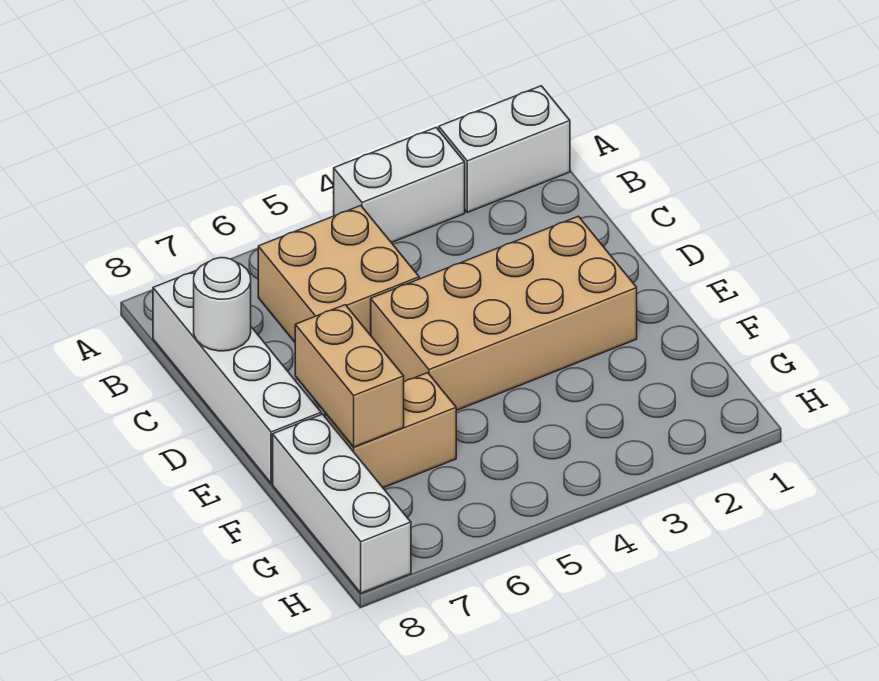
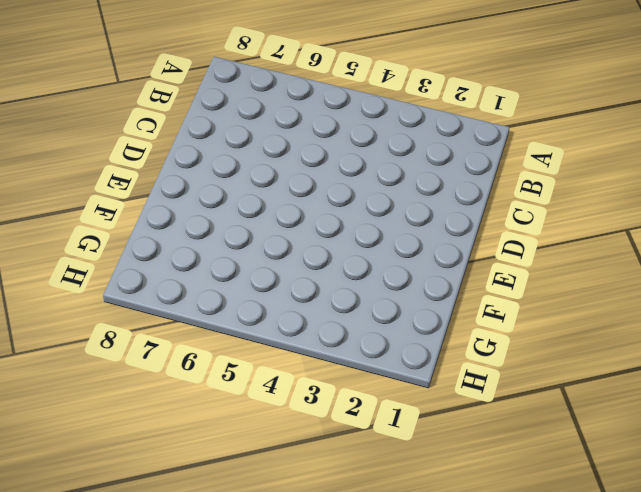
none -> white 1x2 brick [439,86,570,212]
none -> white 1x2 brick [334,128,465,243]

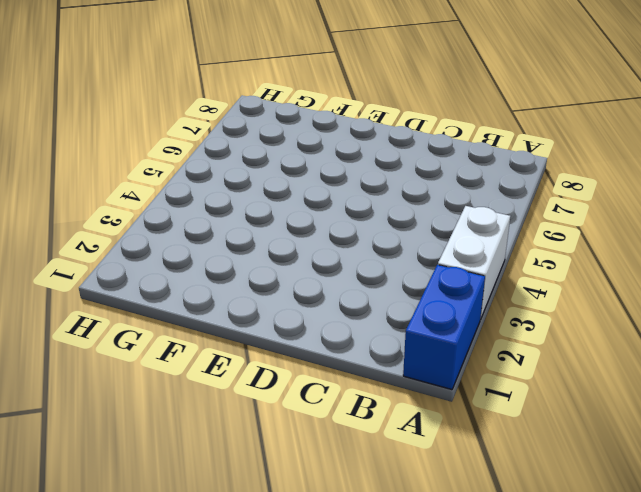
blue 1x2 brick [403,265,485,390] -> white 1x2 brick [439,86,570,212]
none -> tan 2x2 brick [258,206,419,342]
none -> white 1x4 brick [153,270,321,484]

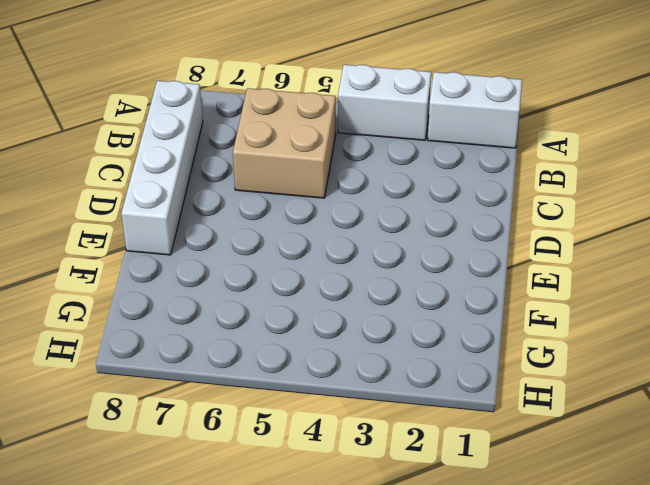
none -> tan 2x4 brick [371,216,637,411]
none -> tan 1x2 brick [325,373,456,488]

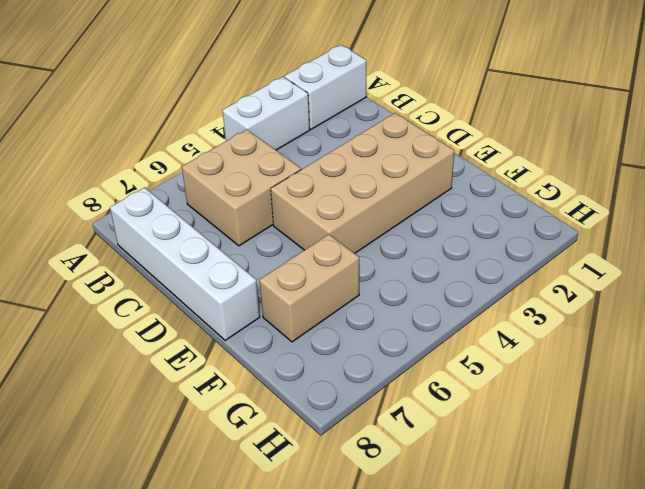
none -> white 1x3 brick [273,414,411,593]
none -> white 1x1 round brick [194,258,251,351]

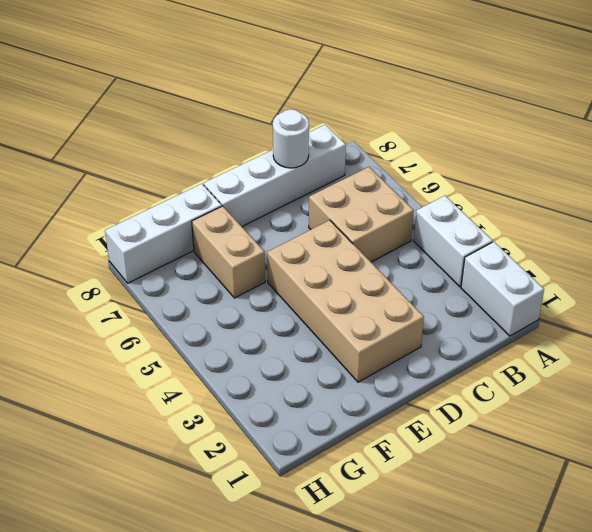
none -> tan 1x2 brick [295,305,404,447]

